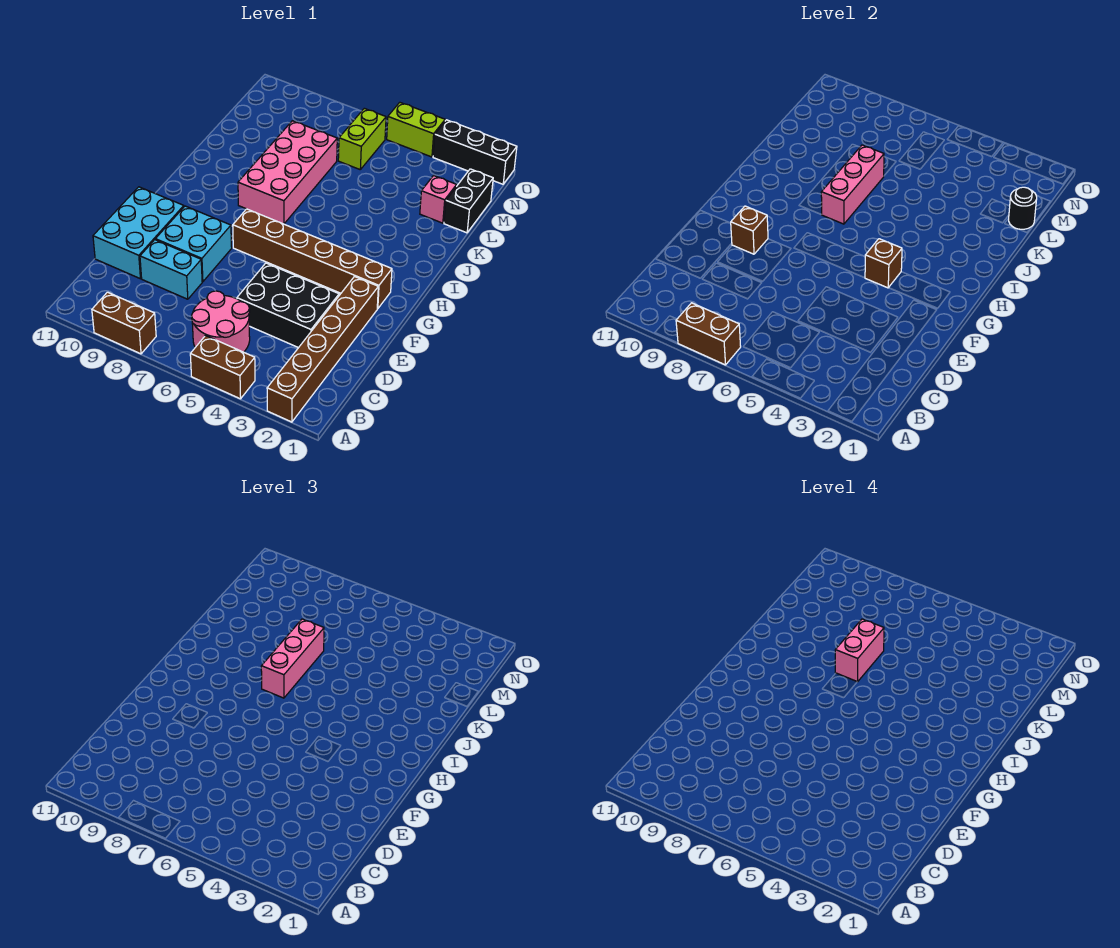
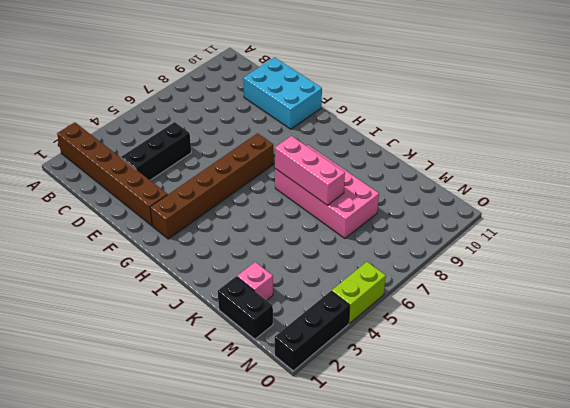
black 1x3 brick [121,122,191,180] -> black 2x3 brick [237,263,339,348]
none -> brown 1x2 brick [190,336,255,399]
none -> brown 1x2 brick [92,292,156,354]
none -> pink 2x2 round brick [192,291,250,352]

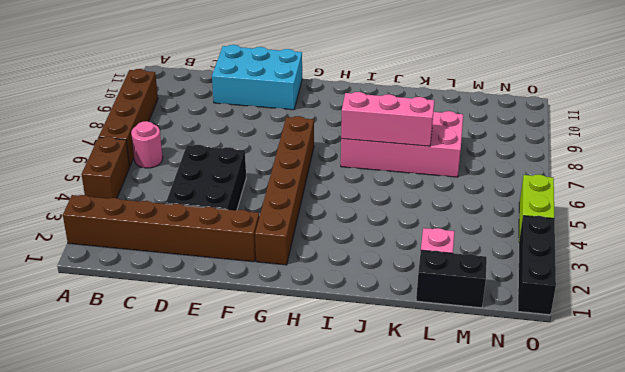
brown 1x4 brick [99,69,158,166] -> brown 1x2 brick [92,292,156,354]
pink 1x1 round brick [131,121,163,168] -> pink 2x2 round brick [192,291,250,352]
none -> cyan 1x2 brick [140,240,202,299]
none -> cyan 2x2 brick [155,206,232,282]
none -> lime 1x2 brick [338,108,386,169]

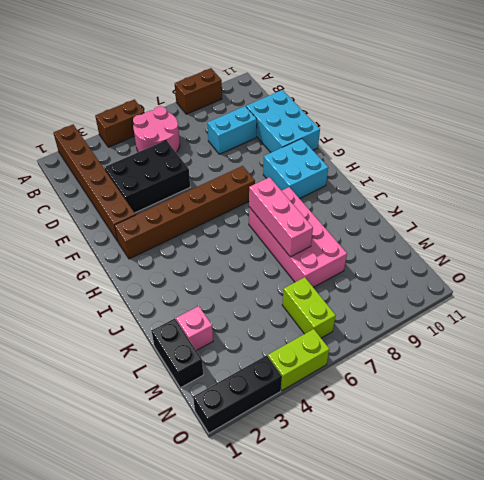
cyan 2x2 brick [263,139,328,199] -> cyan 2x2 brick moved to [155,206,232,282]
none -> brown 1x2 brick [676,303,741,365]
none -> brown 1x1 brick [731,206,768,254]
none -> brown 1x1 brick [865,239,902,288]

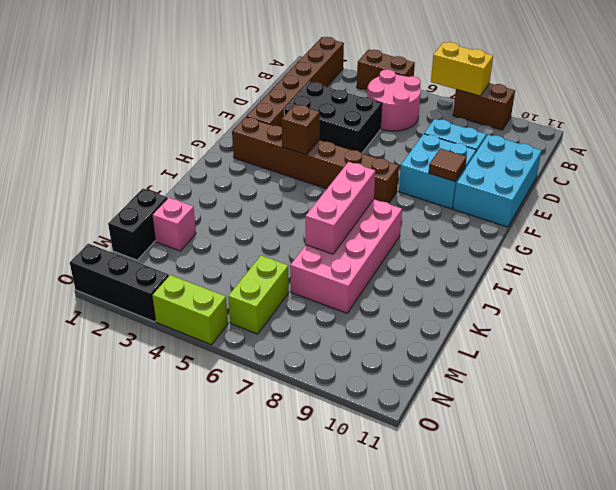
yellow 1x2 brick [431,42,493,96] -> brown 1x2 brick [676,303,741,365]
brown 1x1 tile [428,148,467,181] -> brown 1x1 brick [731,206,768,254]
none -> black 1x1 round brick [1009,187,1037,229]
none -> pink 1x3 brick [261,619,324,698]
none -> pink 1x2 brick [835,619,884,682]

